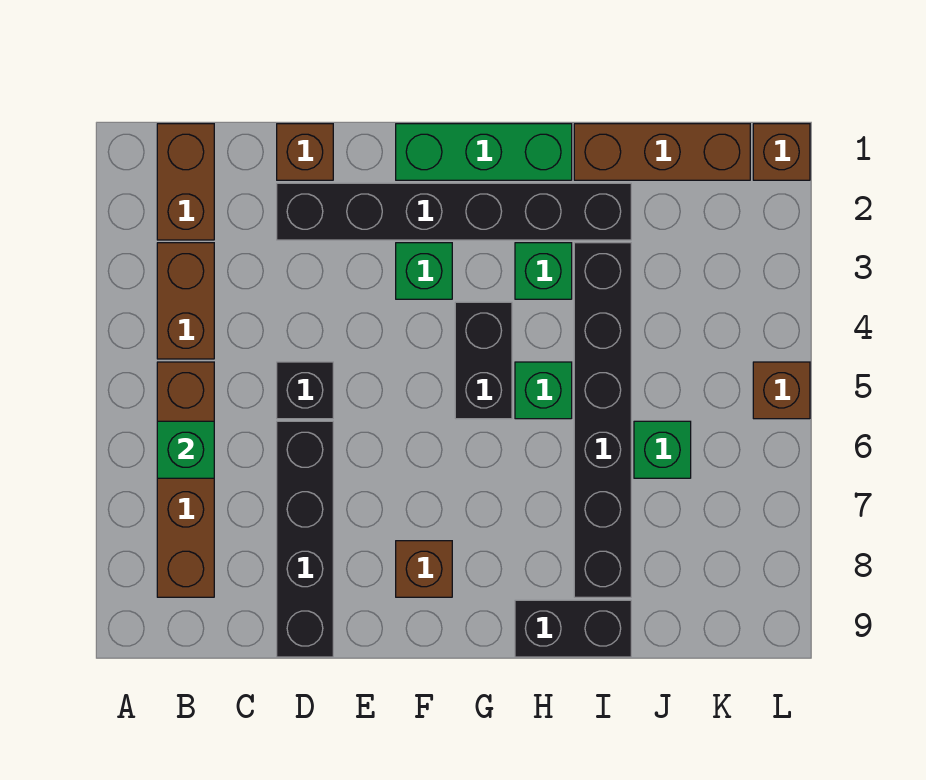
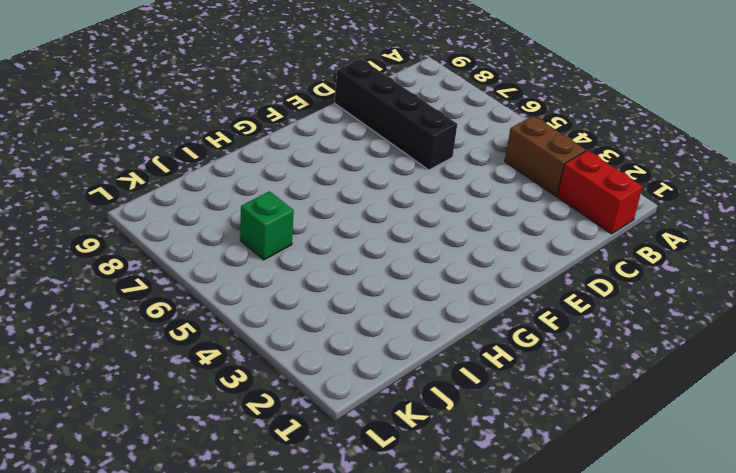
red 1x2 brick [558,151,643,234] -> brown 1x2 brick [157,124,214,240]
none -> brown 1x4 brick [157,362,214,597]
none -> brown 1x1 brick [277,124,333,180]
none -> black 1x6 brick [277,183,631,240]

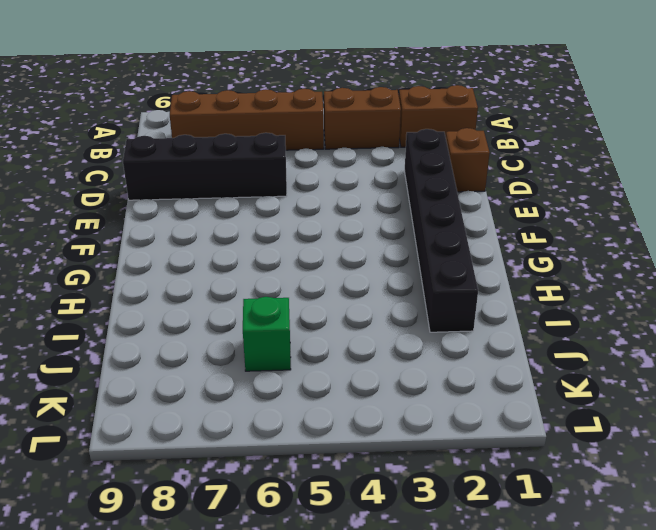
none -> black 1x1 brick [277,362,333,419]
none -> green 1x3 brick [396,124,572,180]
none -> green 1x1 brick [396,243,452,299]

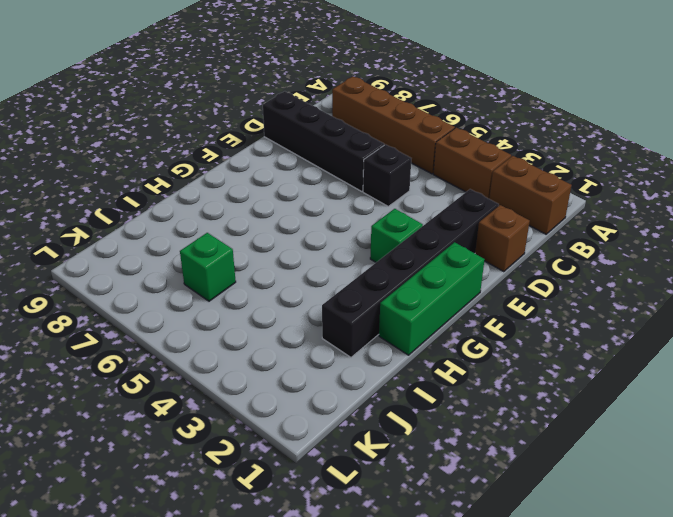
none -> brown 1x1 brick [396,541,452,597]
none -> black 1x2 brick [455,302,512,419]
none -> green 1x1 brick [515,243,572,299]

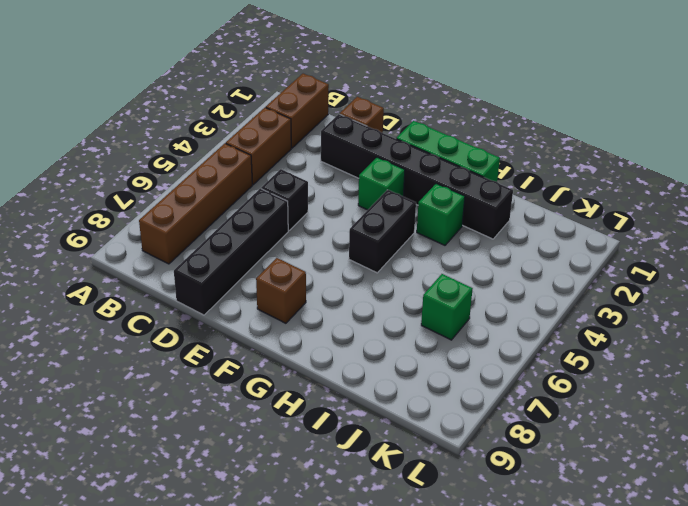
none -> green 1x1 brick [515,362,572,419]
none -> black 1x2 brick [515,600,631,657]
none -> brown 1x3 brick [574,124,750,180]

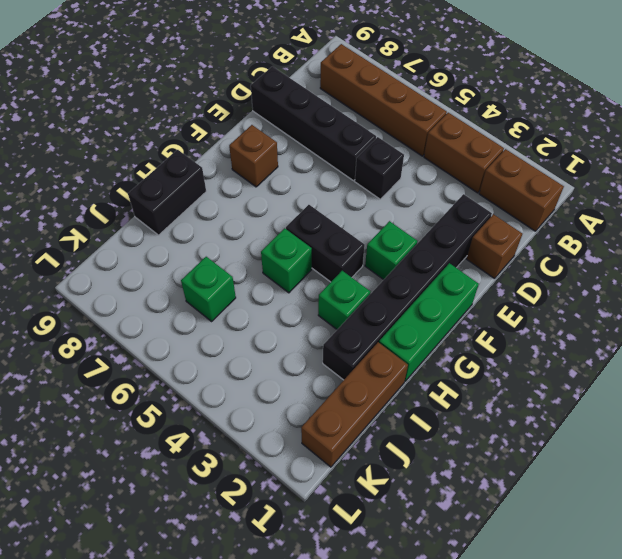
none -> black 1x6 brick [574,243,631,597]
none -> brown 1x1 brick [753,124,810,180]
none -> brown 1x1 brick [753,362,810,419]

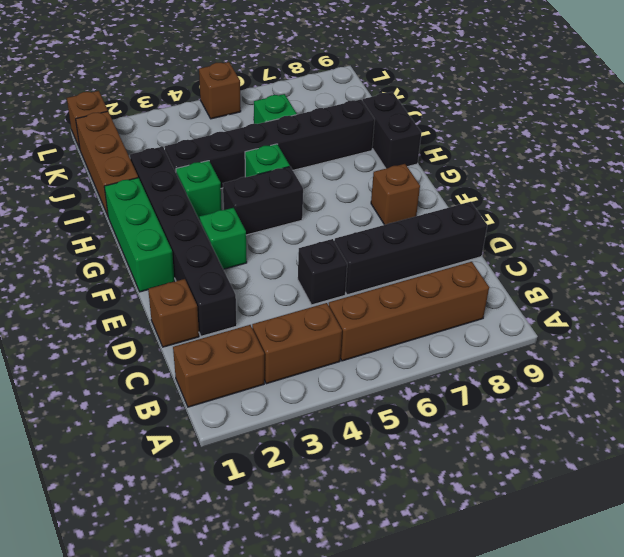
none -> green 1x1 brick [157,421,214,478]

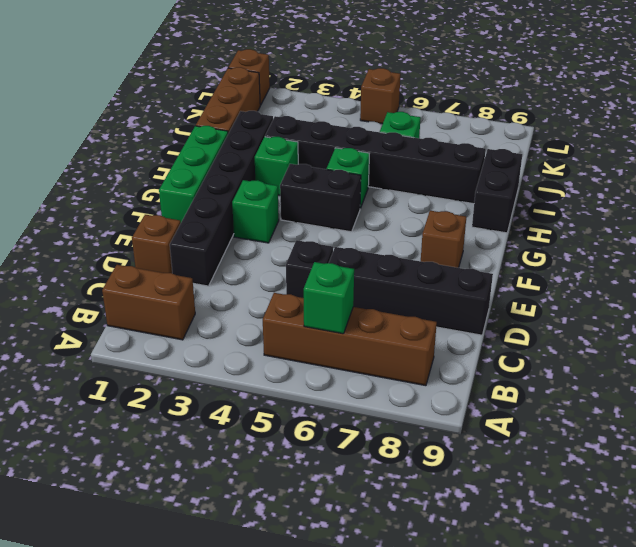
none -> brown 1x2 brick [157,243,214,359]

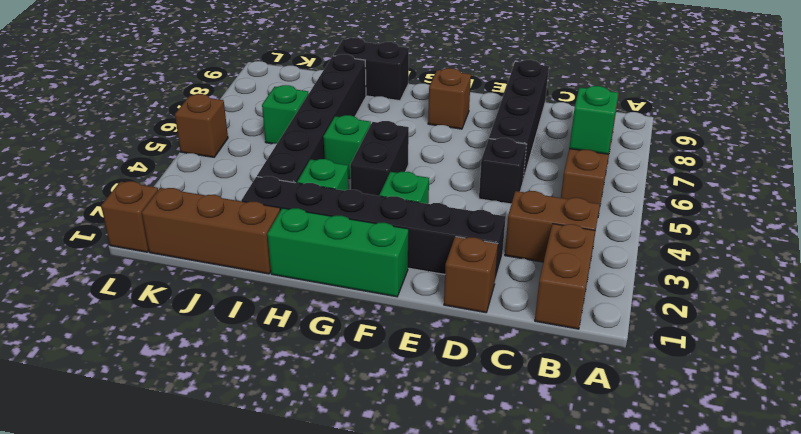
brown 1x2 brick [505,191,600,262] -> brown 1x2 brick turned to [157,243,214,359]

